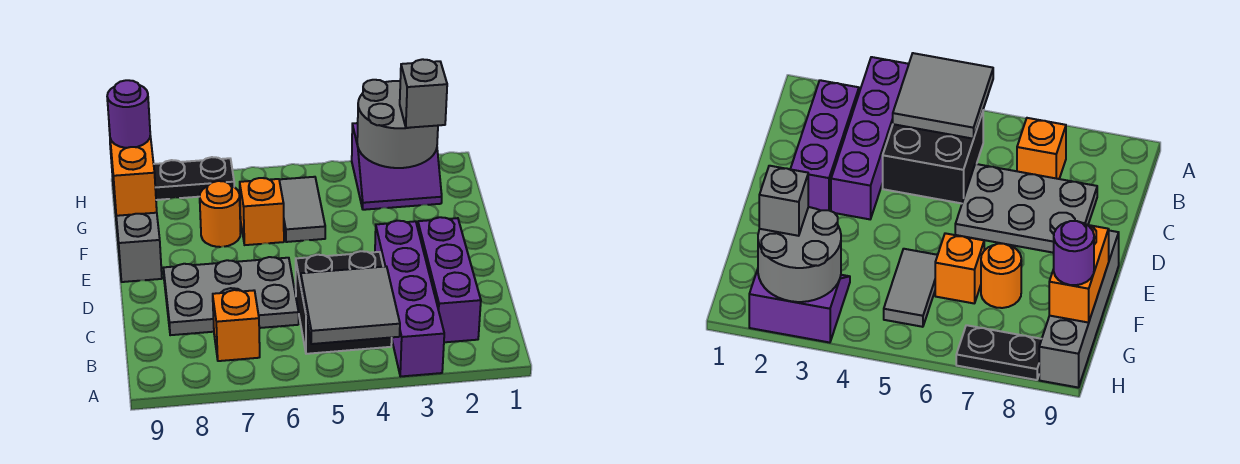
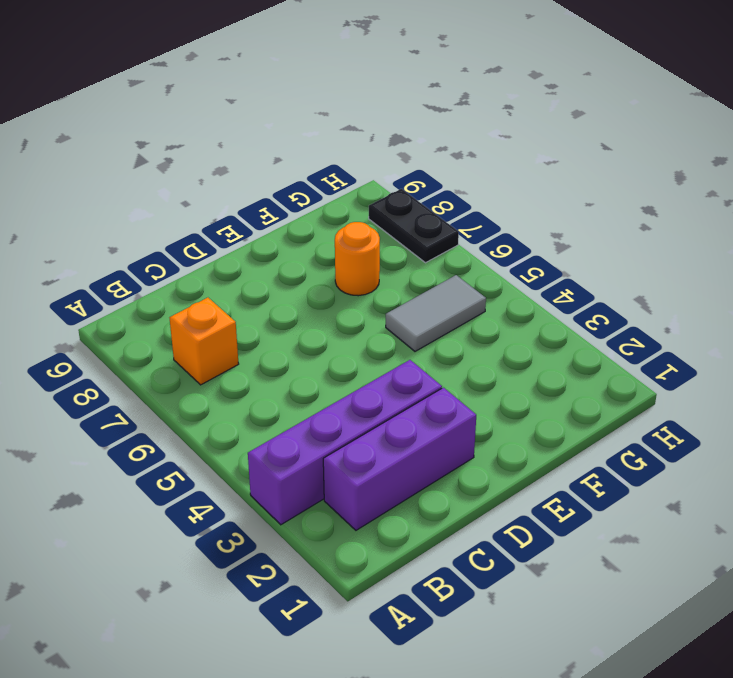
none -> black 2x2 brick [296,251,392,354]
none -> grey 2x3 plate [164,257,299,335]
none -> grey 1x4 brick [110,145,162,282]

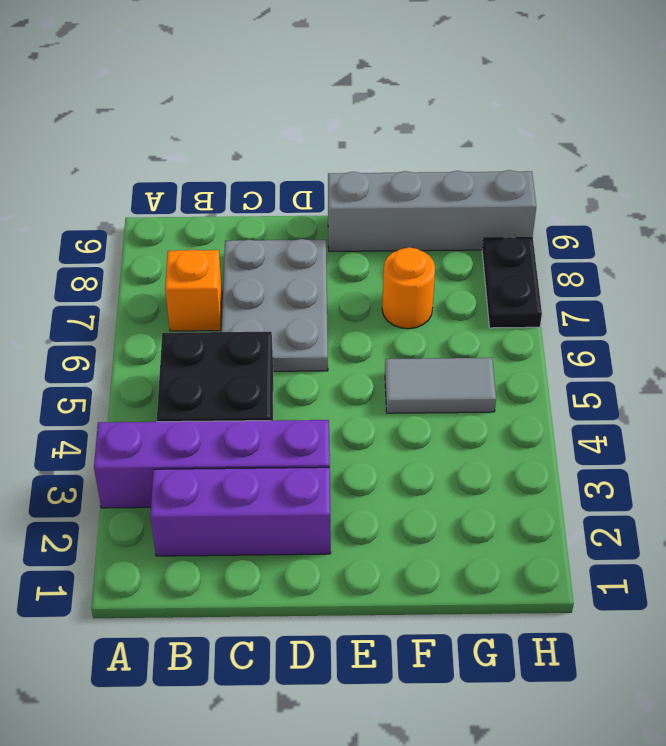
none -> orange 1x1 brick [240,178,284,245]
none -> purple 2x2 slope [352,123,442,210]
none -> grey 2x2 tile [301,266,400,344]

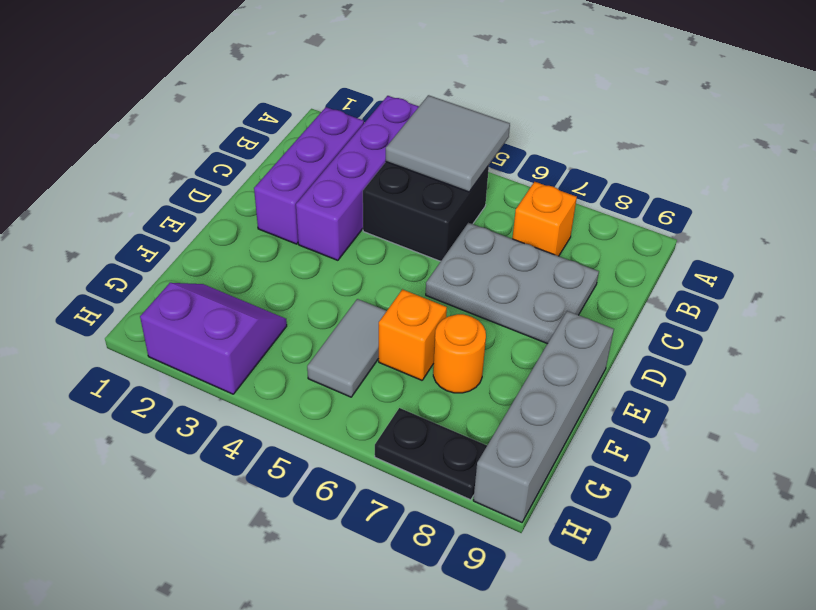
none -> orange 1x2 brick [109,129,157,216]
none -> grey 2x2 round brick [357,80,438,168]
none -> grey 1x1 brick [400,59,447,128]

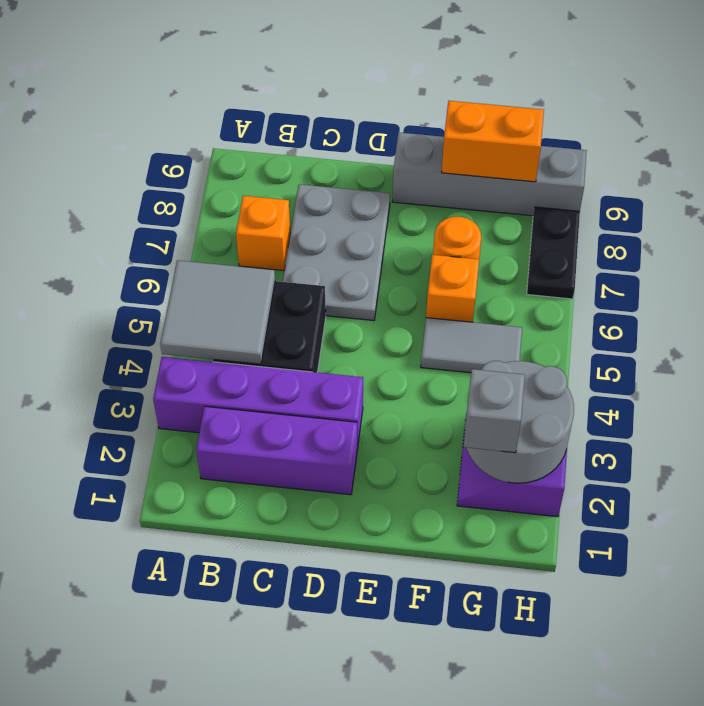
none -> purple 1x1 round brick [107,80,150,148]

